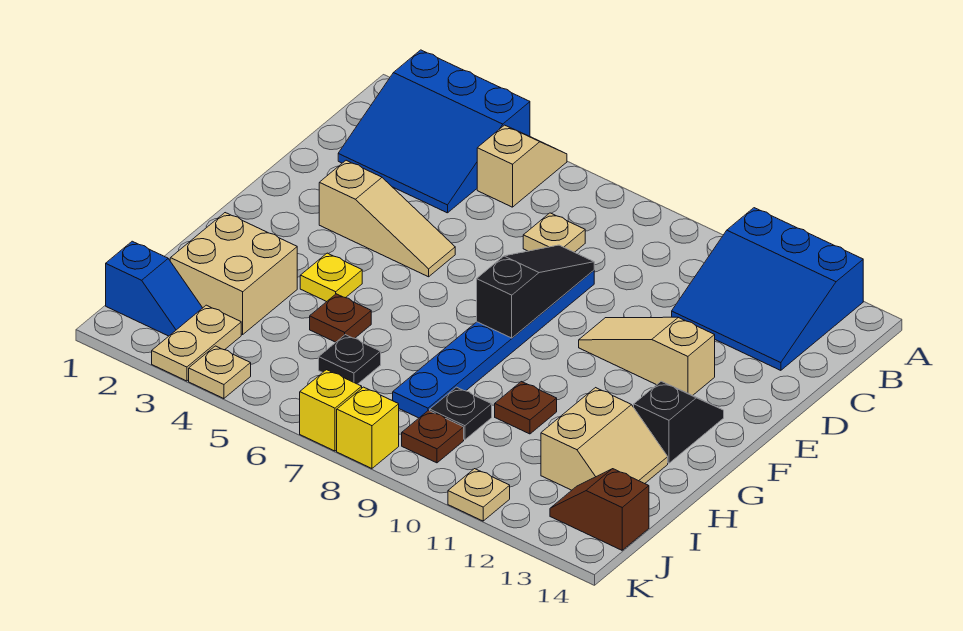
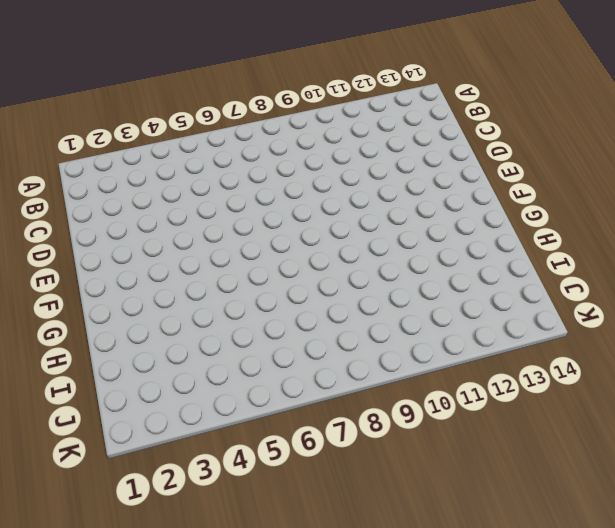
none -> blue 3x3 slope [338,50,530,213]
none -> tan 1x2 slope [477,125,567,207]
none -> blue 3x3 slope [672,208,863,370]

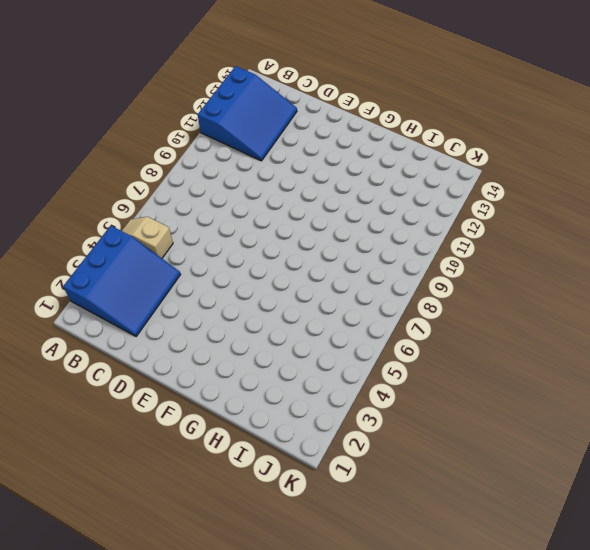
none -> tan 1x1 plate [523,213,585,252]
none -> blue 1x6 plate [393,270,594,418]
none -> tan 1x3 slope [319,160,455,277]

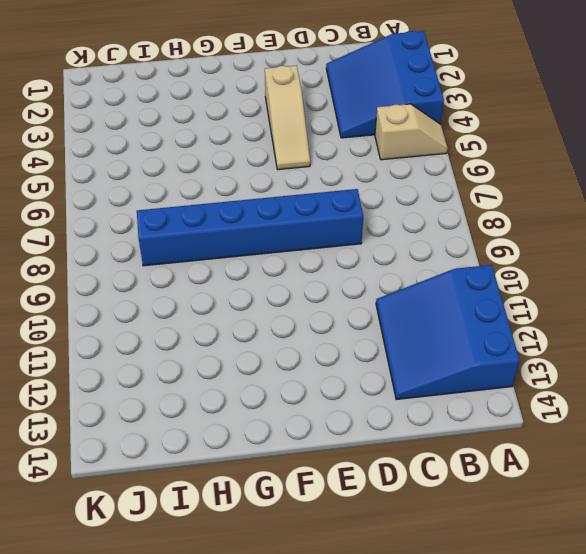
blue 1x6 brick [137,189,363,266] -> blue 1x6 plate [393,270,594,418]
none -> tan 1x1 plate [523,213,585,252]
none -> tan 1x3 slope [579,317,715,396]
none -> black 1x2 slope [634,381,724,463]

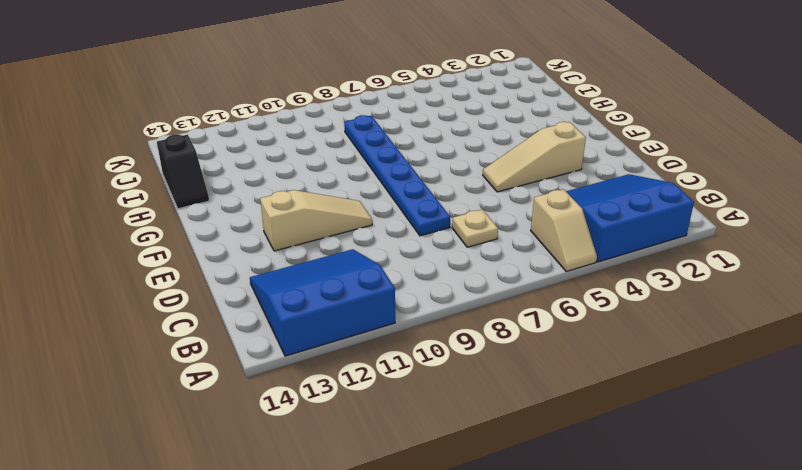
black 1x2 slope [157,135,209,209] -> black 1x2 slope moved to [634,381,724,463]
none -> yellow 1x1 plate [300,253,362,302]
none -> tan 2x2 brick [170,213,297,334]
none -> brown 1x1 plate [310,294,371,342]

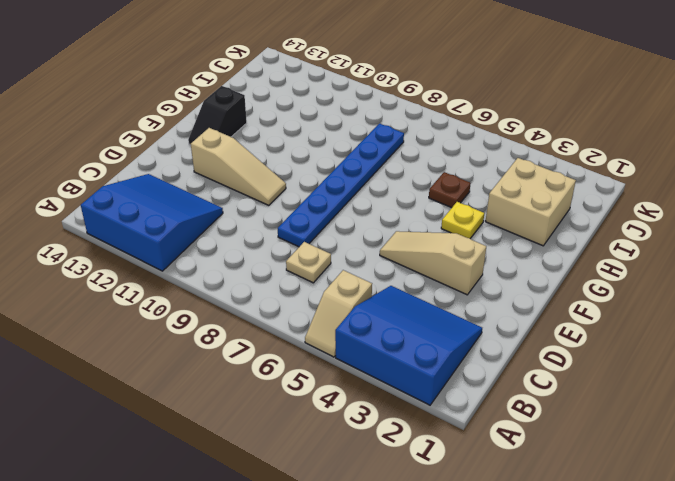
none -> brown 1x1 plate [495,382,557,434]
none -> tan 2x2 slope [541,388,668,490]
none -> black 1x1 plate [319,335,381,384]

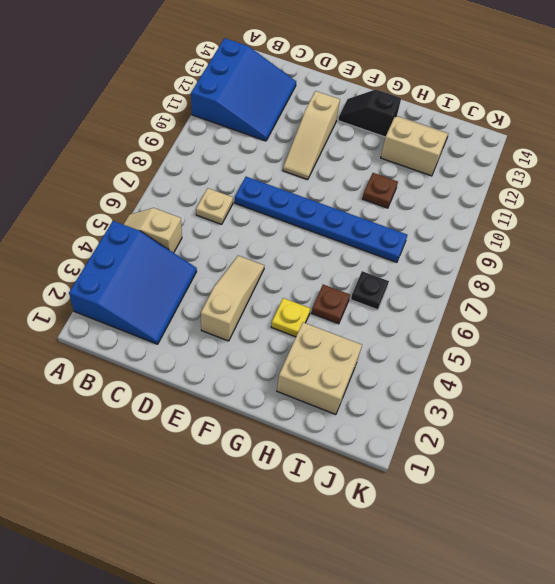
none -> black 1x1 plate [430,387,492,440]
none -> blue 1x2 slope [106,241,202,336]
none -> tan 1x2 plate [152,305,241,381]

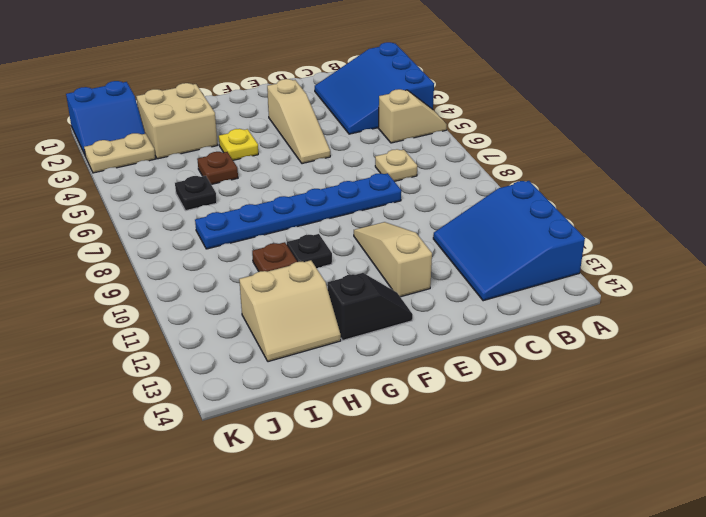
black 1x1 plate [287,234,332,268] -> black 1x1 plate moved to [430,387,492,440]
blue 2x2 slope [66,81,145,155] -> blue 1x2 slope [106,241,202,336]
none -> brown 1x1 plate [402,410,464,463]
none -> brown 1x2 slope [550,469,649,550]
none -> tan 1x1 plate [189,346,251,399]

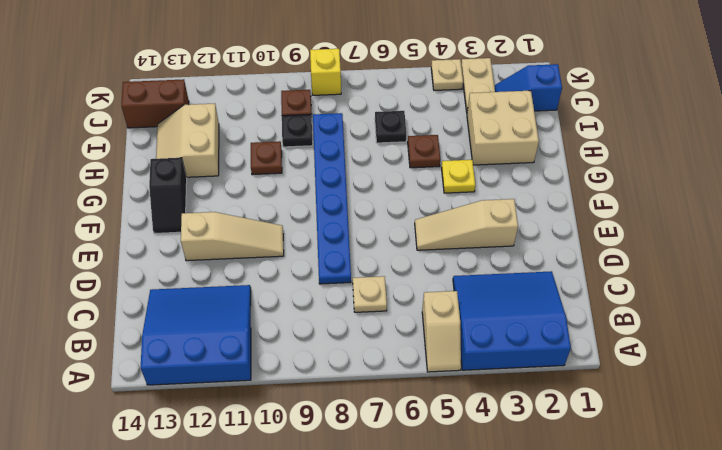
brown 1x2 brick [121,79,189,128] -> brown 1x2 slope [550,469,649,550]
none -> yellow 1x1 brick [300,370,362,451]
none -> tan 1x1 plate [448,469,510,521]
none -> black 1x3 slope [477,245,594,338]

